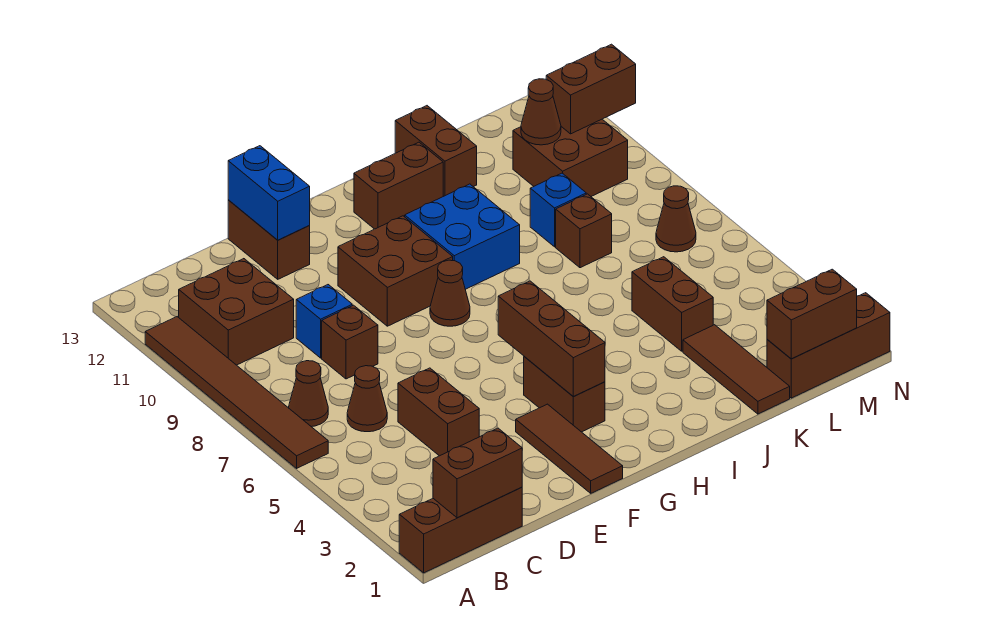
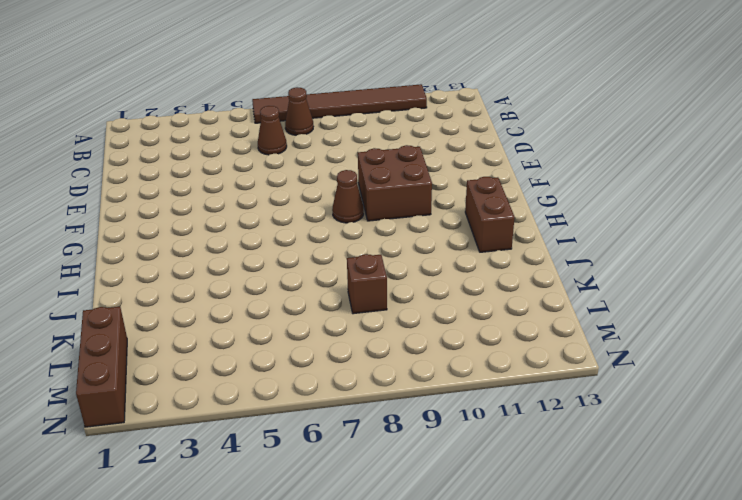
none -> brown 1x3 brick [399,487,522,573]
none -> brown 2x2 brick [179,259,294,365]
none -> brown 1x2 brick [398,368,479,456]

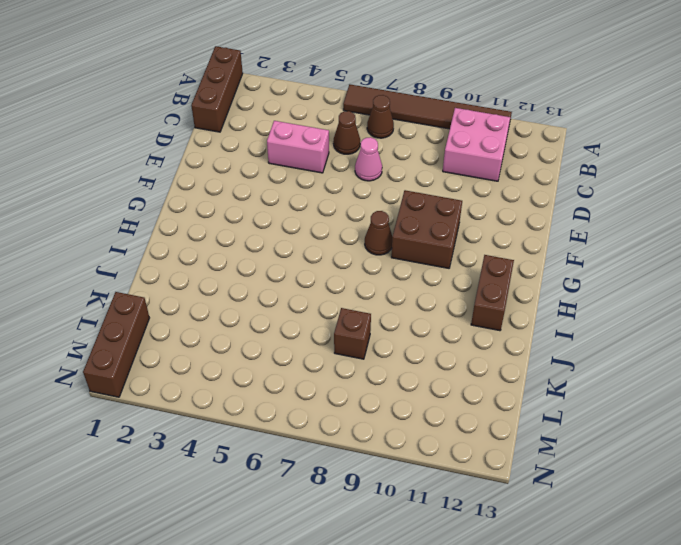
pink 2x2 brick [443,108,510,181] -> brown 2x2 brick [179,259,294,365]
pink 1x2 brick [267,121,329,173] -> brown 1x2 brick [398,368,479,456]
pink 1x1 cone [355,137,382,181] -> none
none -> brown 1x1 brick [322,305,378,379]
none -> blue 1x1 brick [296,285,352,358]
none -> brown 1x2 brick [228,200,310,279]

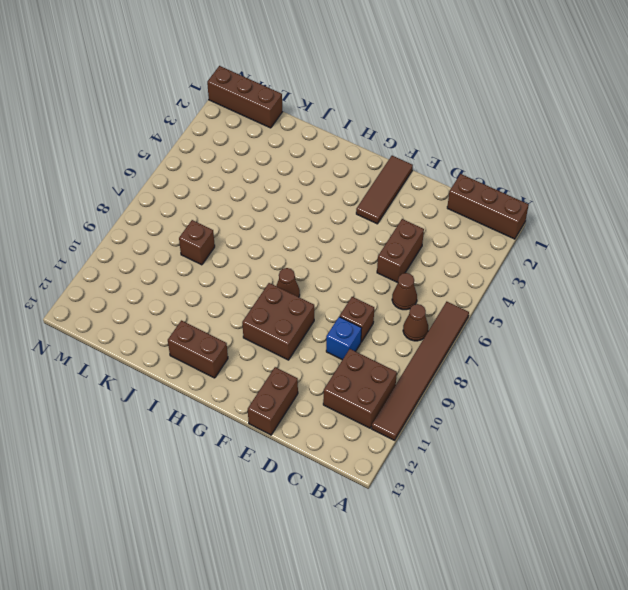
none -> brown 1x2 brick [524,356,605,432]
none -> blue 2x2 brick [405,184,520,289]
none -> brown 1x2 brick [395,106,477,196]

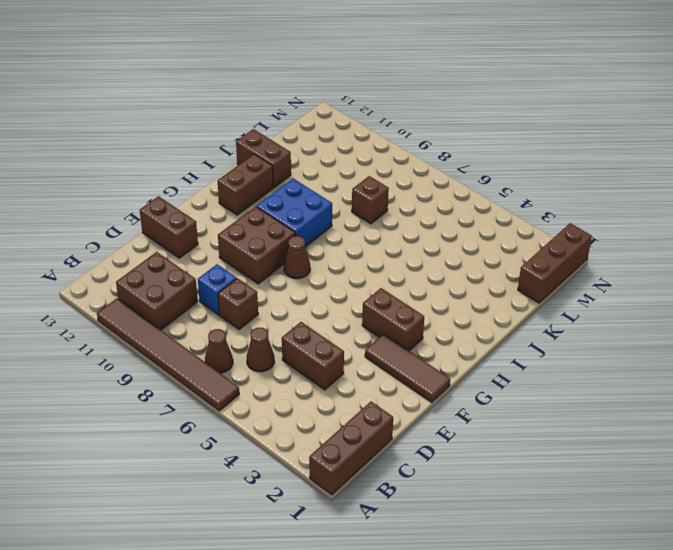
none -> brown 1x3 tile [683,325,790,414]
none -> brown 1x2 brick [632,257,713,351]
none -> blue 1x1 brick [530,173,586,247]

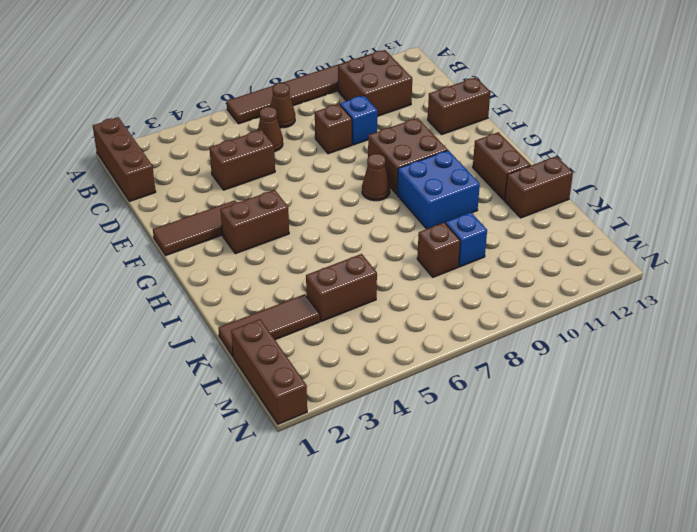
none -> brown 2x2 brick [513,119,628,196]
none -> brown 1x1 cone [656,186,696,252]
none -> brown 1x2 brick [433,428,522,518]

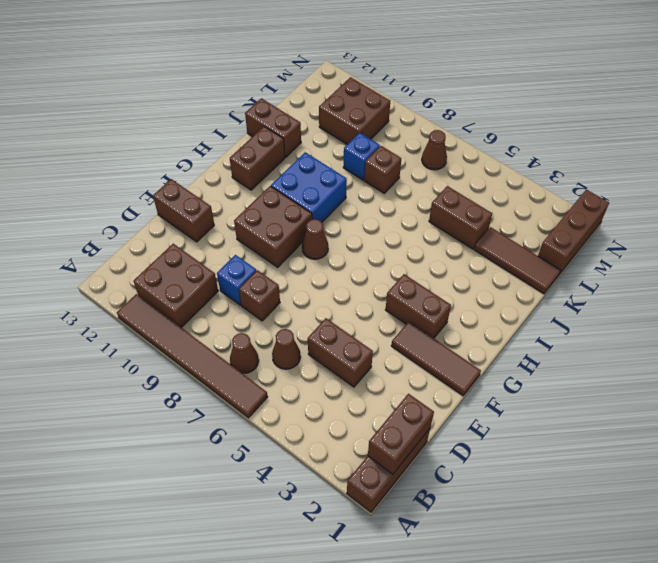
none -> blue 1x2 brick [228,146,310,240]
none -> brown 1x3 brick [498,281,605,397]
none -> brown 1x2 brick [767,269,857,359]

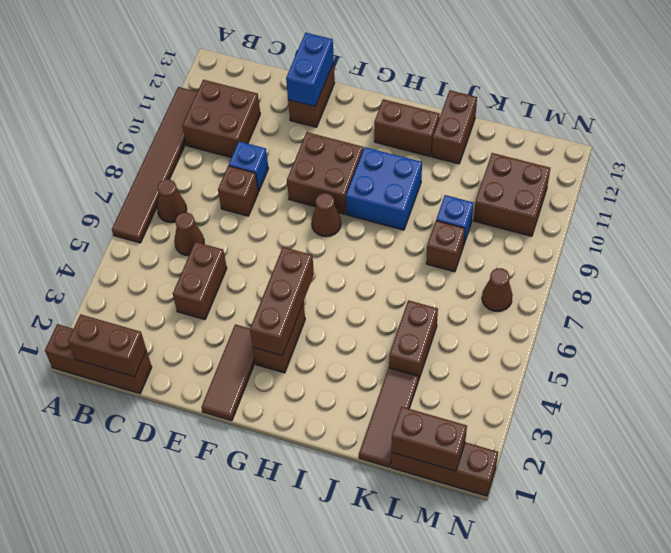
none -> brown 1x1 cone [521,79,561,145]
none -> brown 1x2 brick [546,44,636,134]

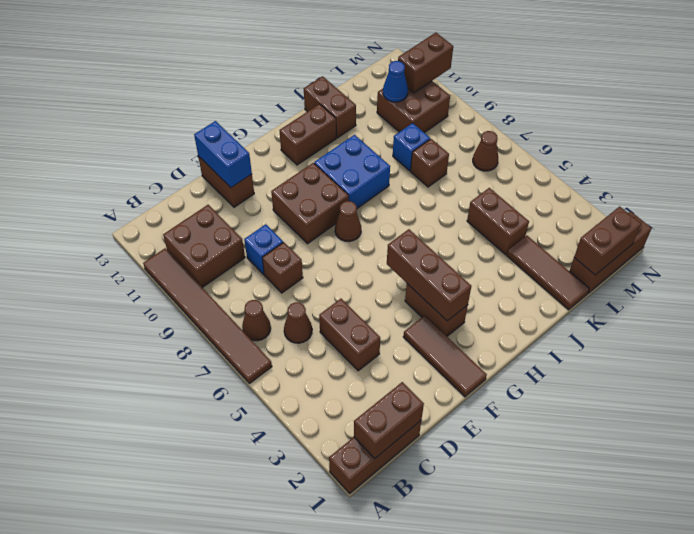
blue 1x1 cone [383,61,408,102] -> brown 1x1 cone [521,79,561,145]

